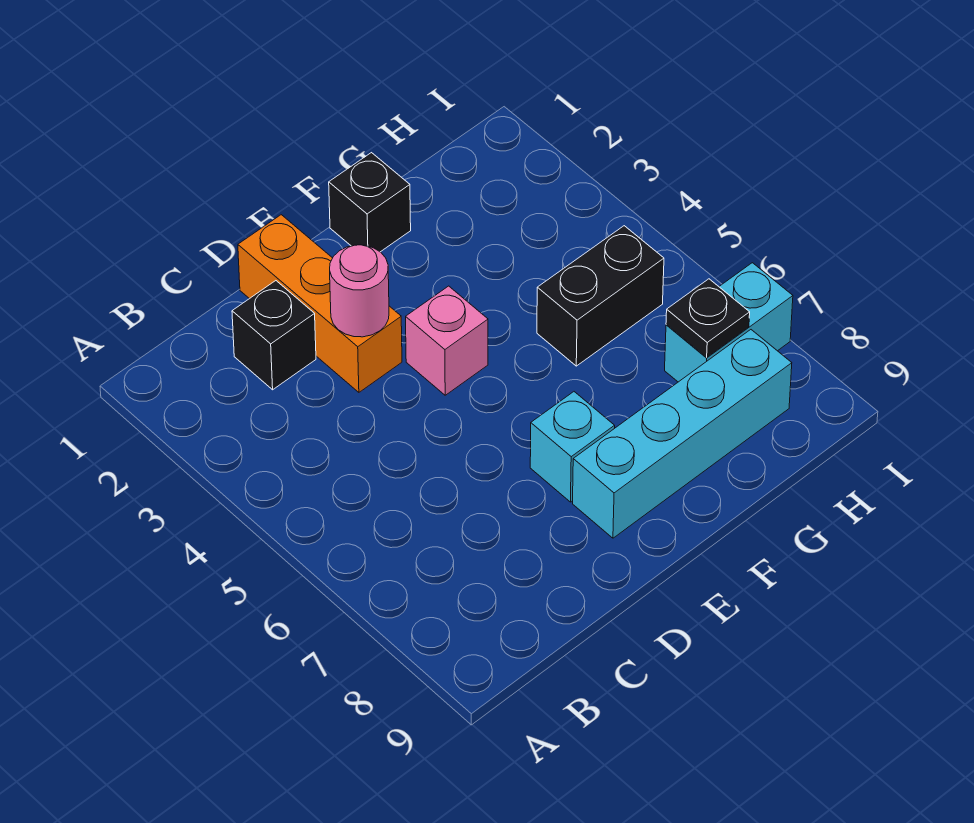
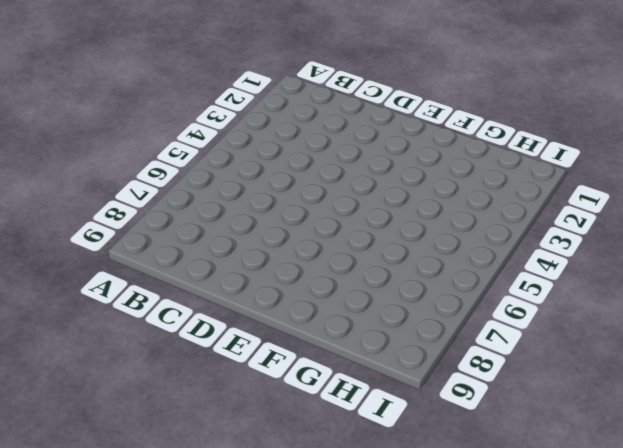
none -> black 1x1 brick [232,281,316,390]
none -> orange 1x3 brick [238,215,402,392]

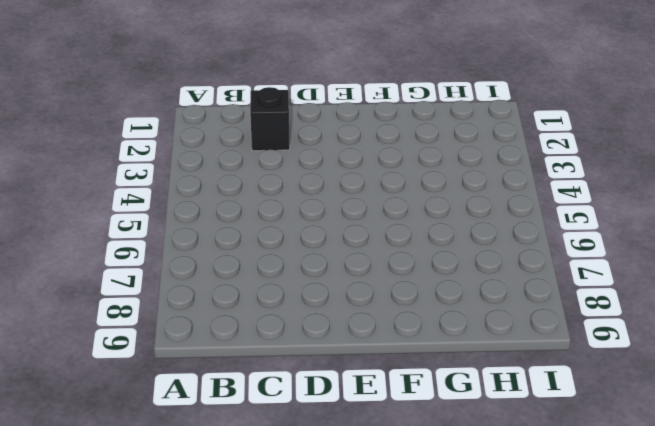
none -> orange 1x3 brick [238,215,402,392]
none -> pink 1x1 brick [406,286,488,395]

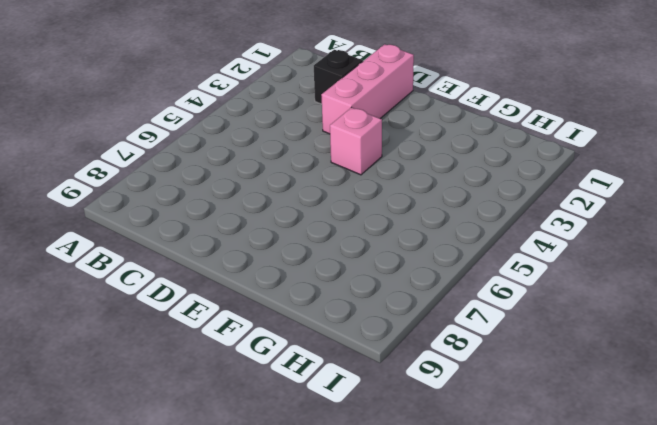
pink 1x3 brick [321,44,414,134] -> orange 1x3 brick [238,215,402,392]
none -> cyan 1x1 brick [530,392,615,502]
none -> cyan 1x4 brick [573,330,792,538]

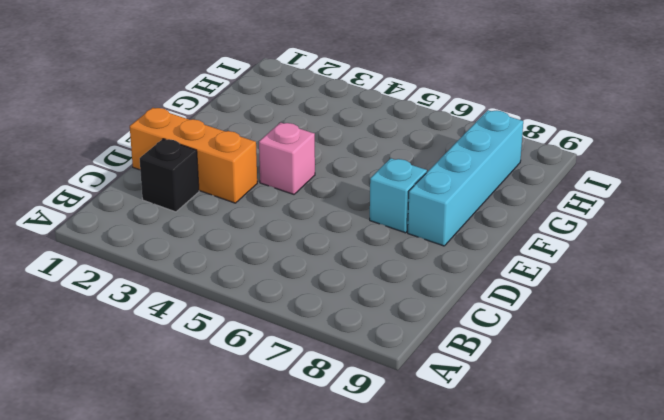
none -> black 1x1 brick [329,153,411,252]
none -> black 1x2 brick [537,226,664,366]

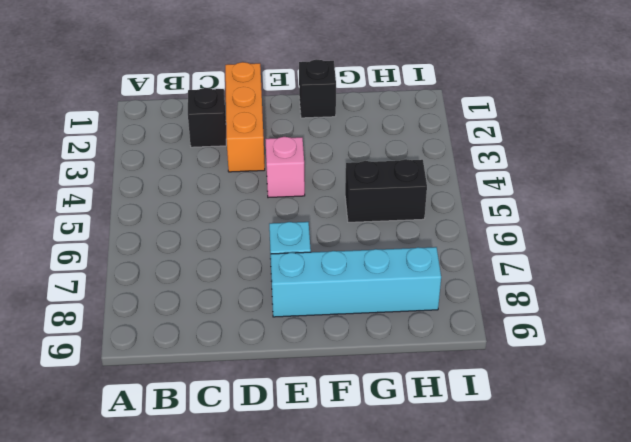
none -> cyan 1x2 brick [665,263,793,382]
none -> pink 1x1 round brick [330,245,389,337]

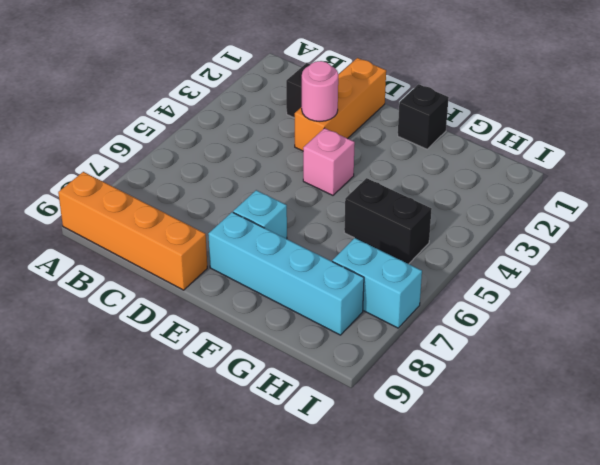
orange 1x4 brick [58,172,207,290] -> none
none -> black 1x1 plate [666,279,750,357]

